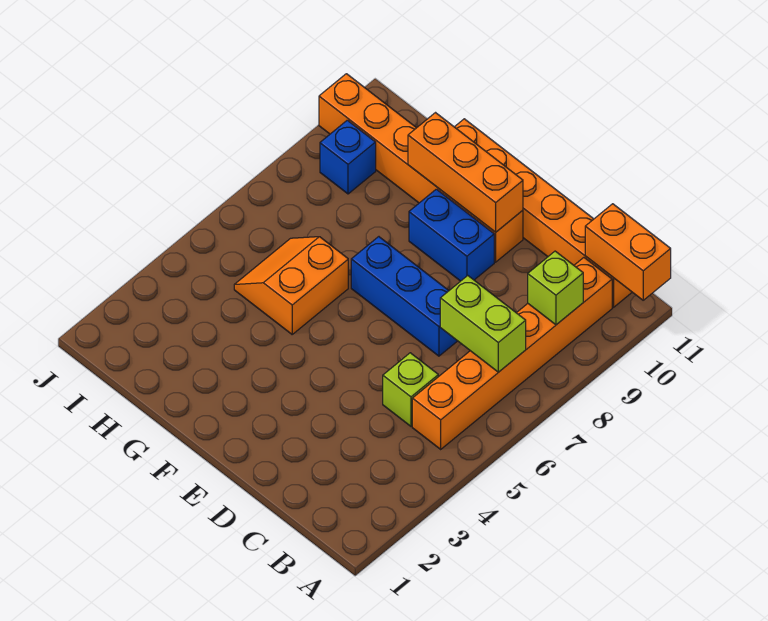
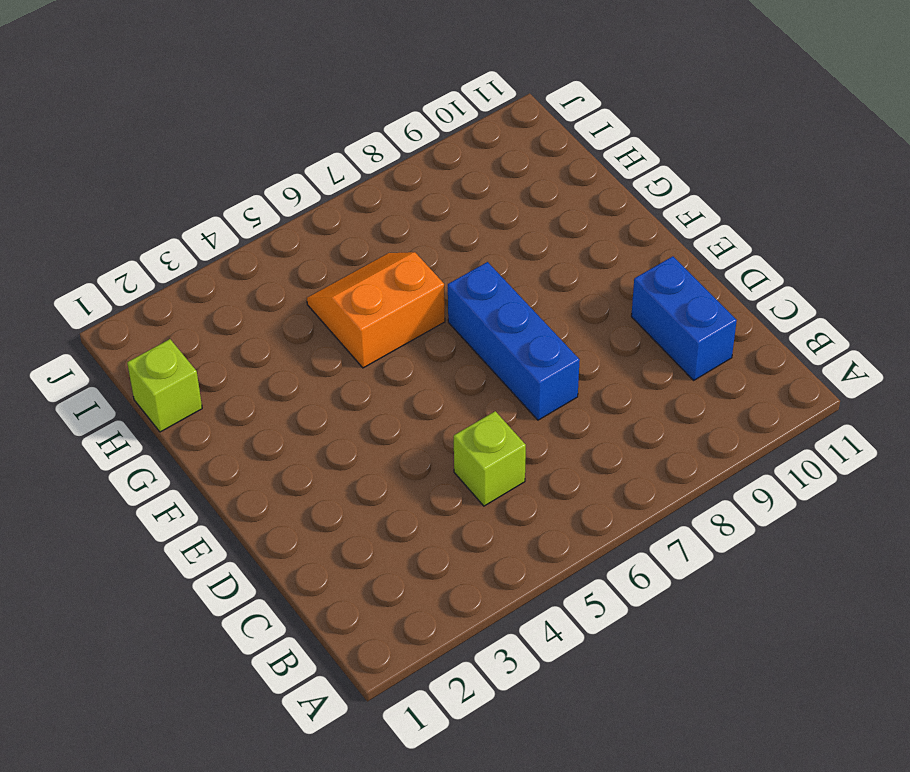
blue 1x2 brick [631,256,737,380] -> blue 1x2 brick moved to [409,189,494,281]
lime 1x1 brick [127,339,202,432] -> lime 1x1 brick moved to [528,251,583,325]
none -> orange 1x6 brick [412,258,612,449]
none -> orange 1x6 brick [455,119,632,307]
none -> orange 1x6 brick [319,74,523,262]

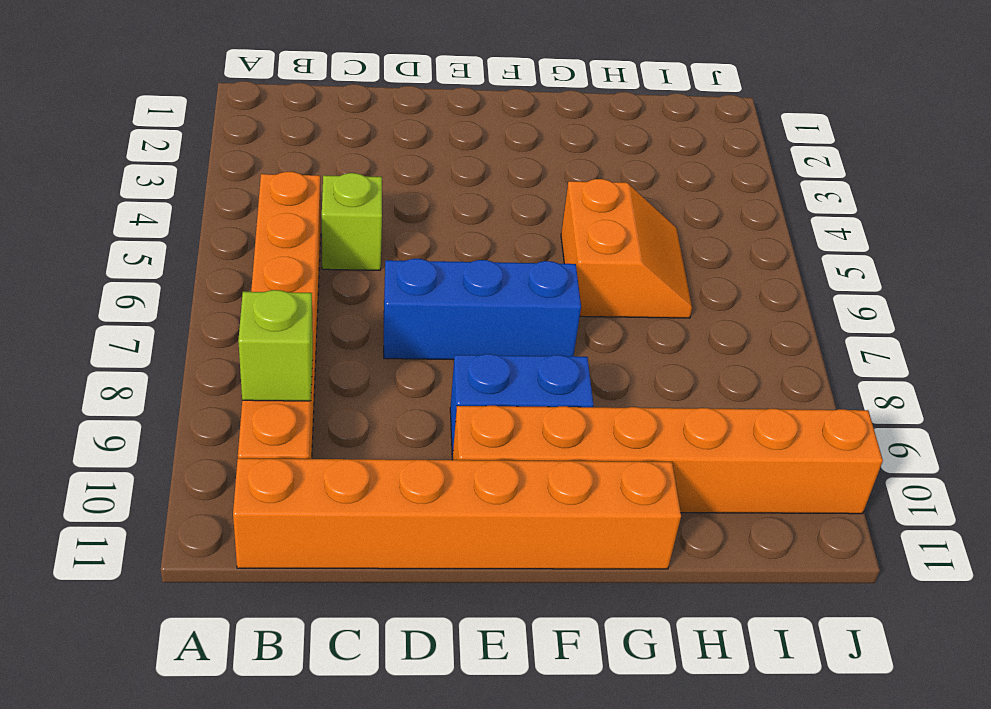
none -> blue 1x1 brick [320,120,376,194]
none -> orange 1x2 brick [585,204,671,300]
none -> lime 1x2 brick [440,276,526,372]

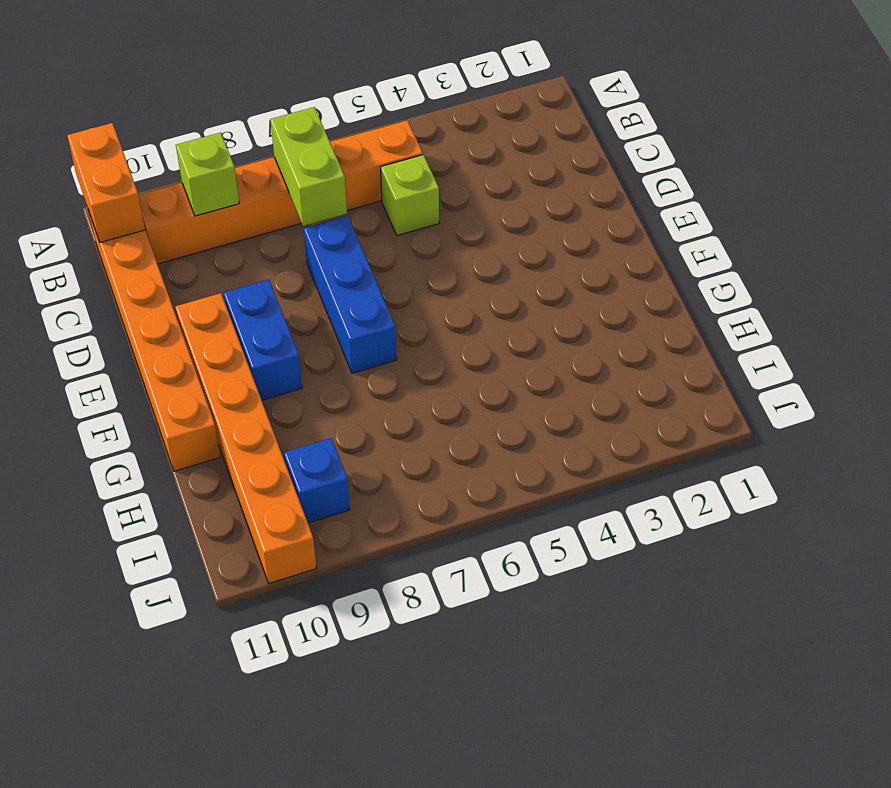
none -> orange 2x2 slope [234,237,348,334]
none -> orange 1x3 brick [408,113,523,232]

